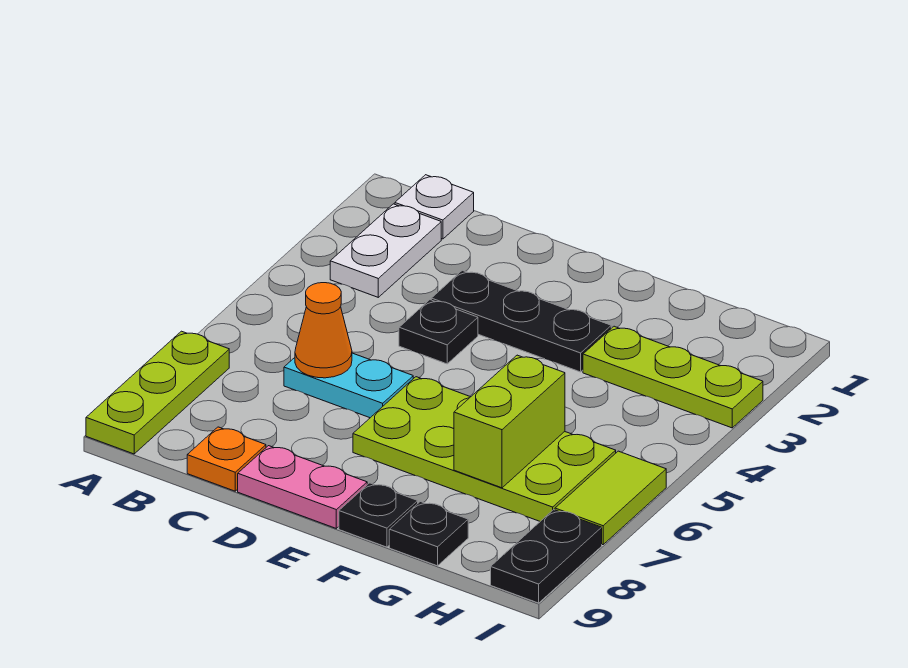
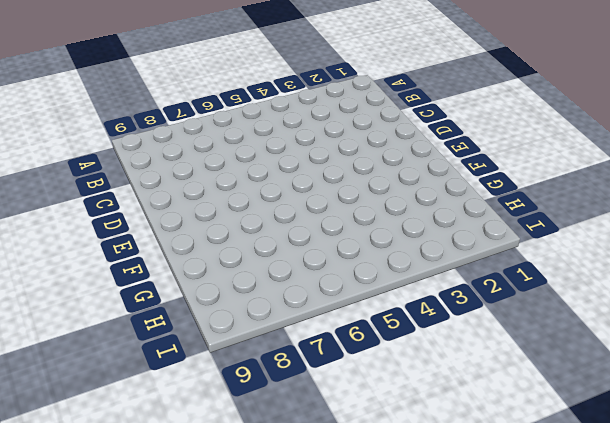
none -> lime 1x3 plate [86,331,229,454]
none -> white 1x1 plate [395,175,474,239]
none -> white 1x2 plate [330,204,441,297]

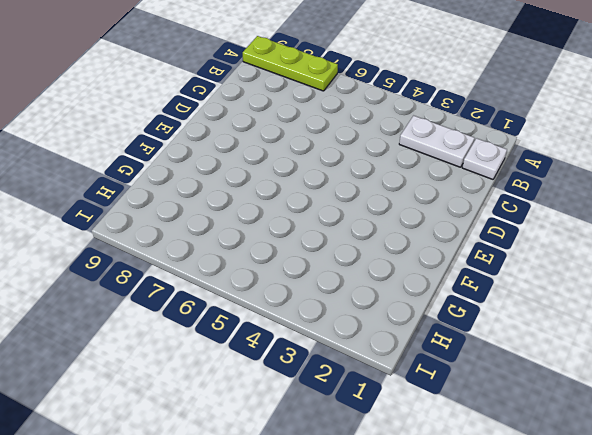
none -> cyan 1x2 plate [284,353,413,418]
none -> orange 1x1 plate [187,427,266,491]
none -> black 1x3 plate [431,270,611,372]

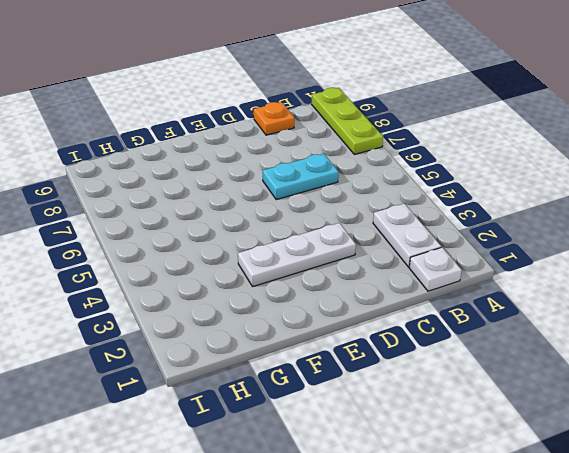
white 1x3 plate [238,223,356,286] -> black 1x3 plate [431,270,611,372]
none -> black 1x1 plate [399,300,478,364]
none -> pink 1x2 plate [238,446,367,528]
none -> lime 2x4 plate [353,377,616,521]

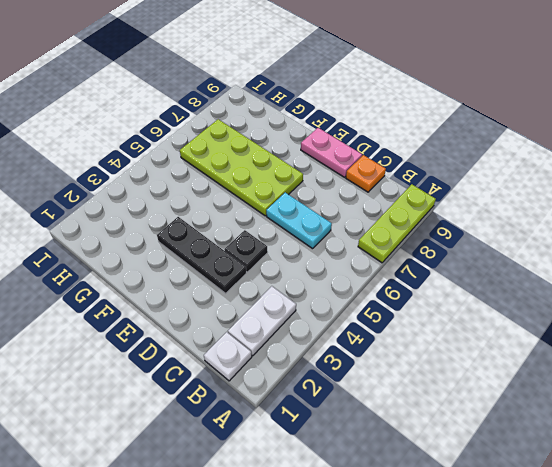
none -> black 1x1 plate [339,483,418,547]
none -> lime 1x3 plate [583,326,763,428]
none -> black 1x1 plate [389,502,468,566]

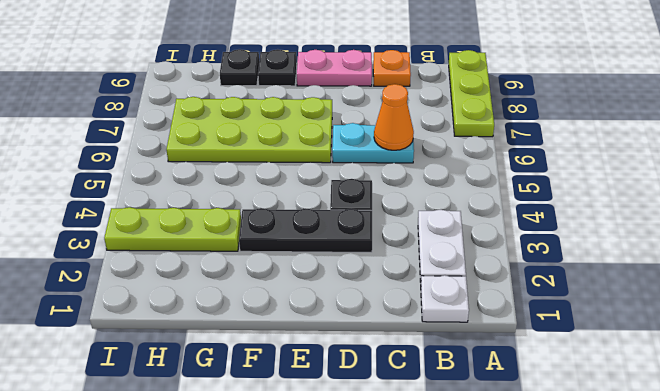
none -> lime 1x2 tile [555,451,666,545]
none -> black 1x2 plate [491,510,602,603]
none -> lime 1x2 brick [454,355,565,488]

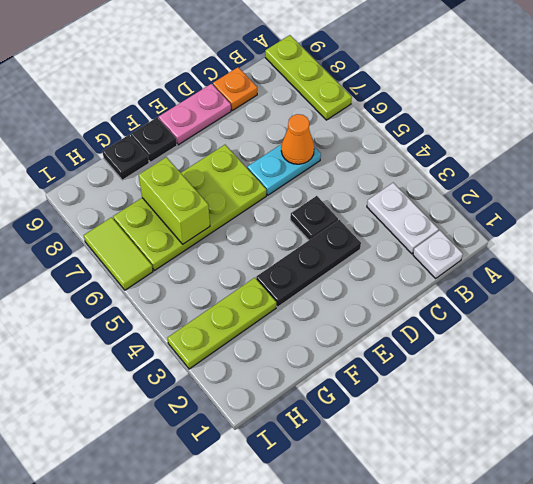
none -> black 1x2 plate [491,510,602,603]

